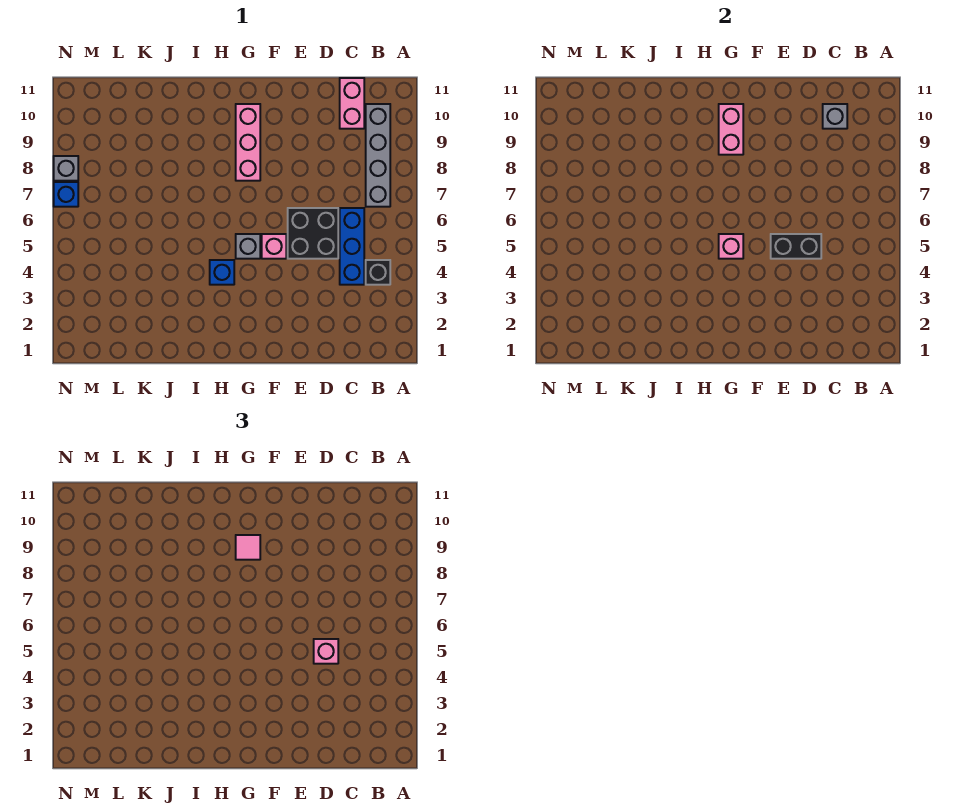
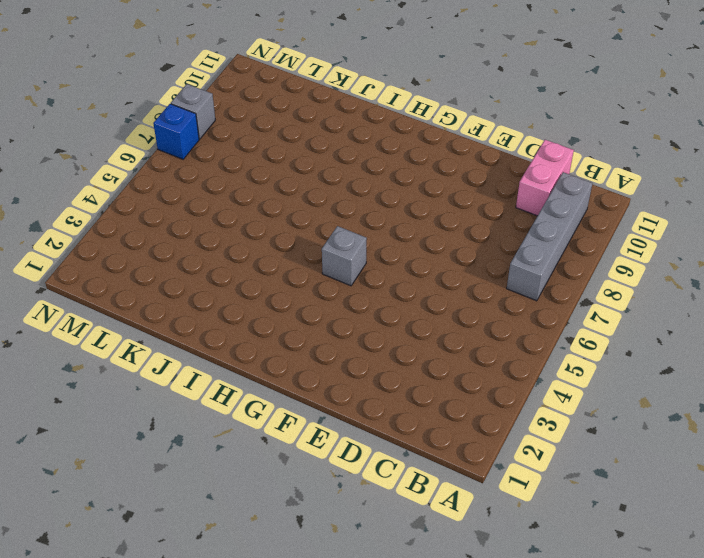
none -> black 1x1 brick [366,260,390,285]
none -> blue 1x3 brick [340,208,364,285]
none -> black 2x2 brick [288,208,338,259]

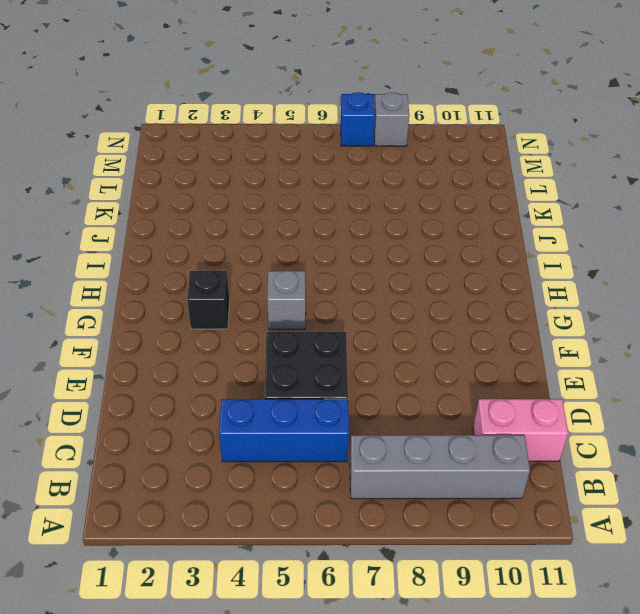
black 1x1 brick [187,271,230,329] -> black 1x1 brick moved to [366,260,390,285]
none -> pink 1x1 brick [262,234,286,259]
none -> pink 1x3 brick [236,104,260,181]
none -> blue 1x1 brick [210,260,234,285]

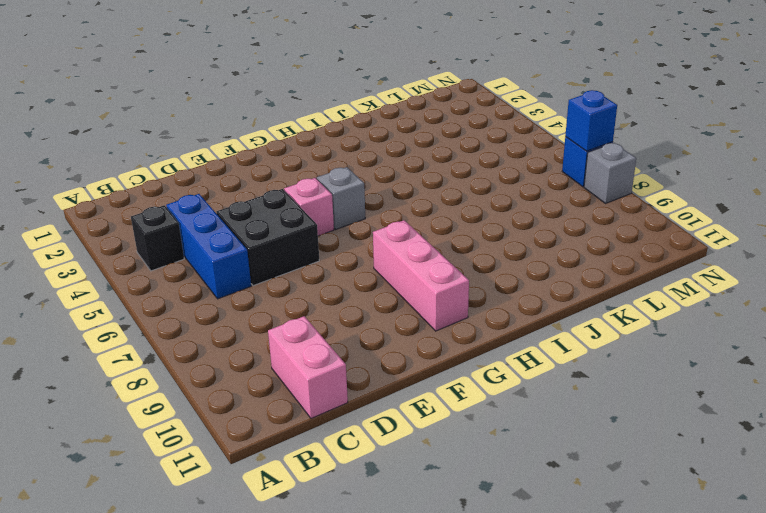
blue 1x1 brick [565,90,617,151] -> blue 1x1 brick moved to [210,260,234,285]
none -> grey 1x4 brick [366,104,390,207]
none -> grey 1x1 brick [823,104,847,129]
none -> black 1x2 brick [771,234,821,259]

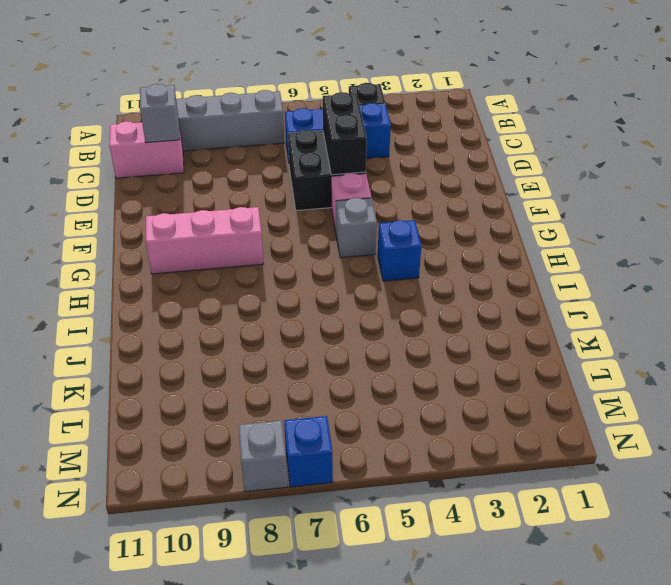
none -> pink 1x1 brick [719,234,743,259]
none -> pink 1x2 brick [719,104,743,155]
none -> pink 1x1 brick [314,639,338,664]

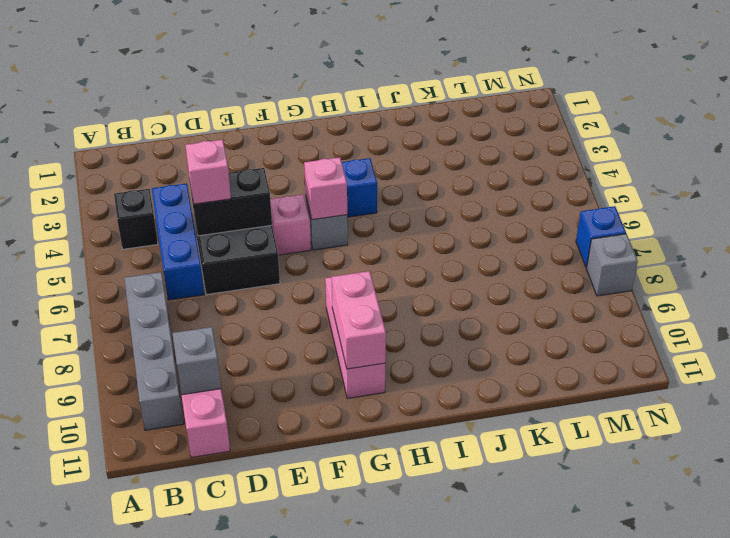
none -> pink 1x1 tile [236,535,260,560]

